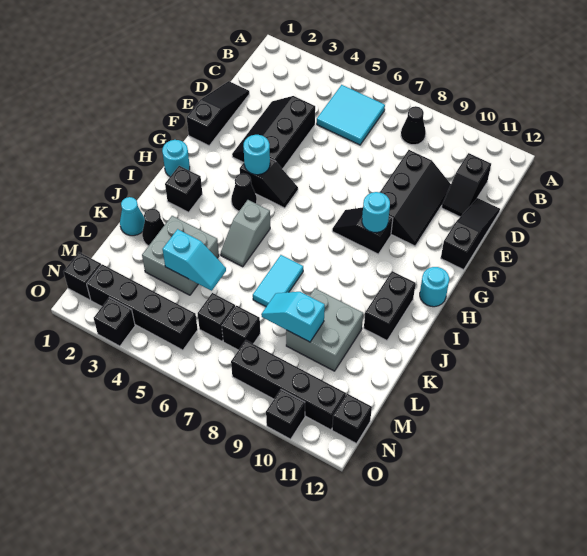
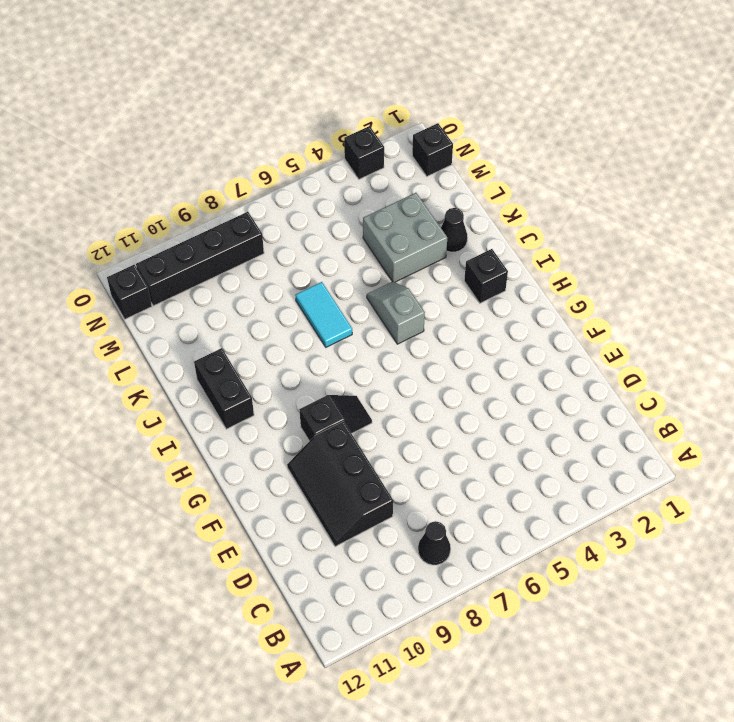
none -> cyan 2x2 tile [317,85,385,145]
none -> black 1x2 slope [442,153,491,217]
none -> black 1x3 slope [187,81,249,146]
none -> black 2x3 slope [232,96,315,169]

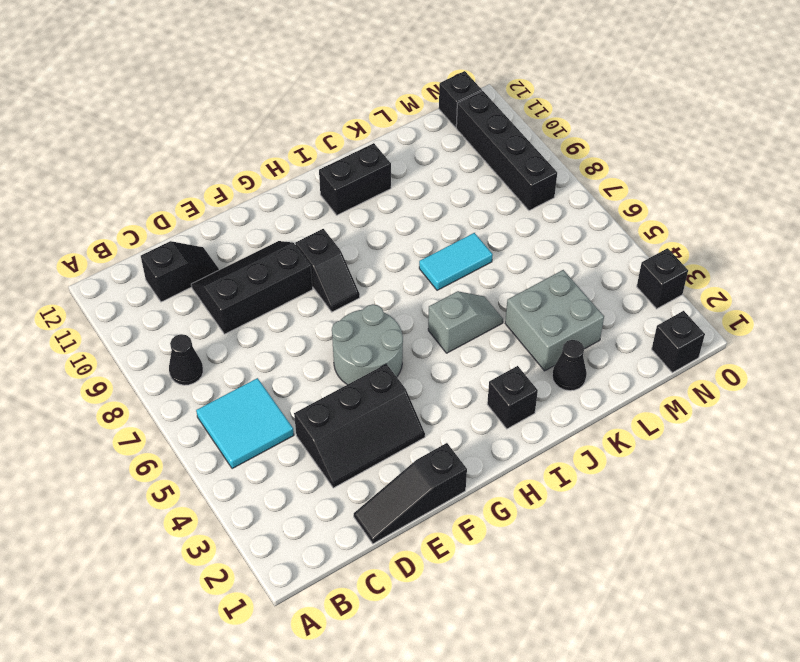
grey 2x2 round brick [332,304,403,385] -> black 1x2 slope [240,159,298,208]
none -> black 1x3 slope [441,198,500,270]
none -> cyan 1x1 round brick [162,140,190,177]
none -> black 1x1 cone [231,174,257,211]
none -> cyan 1x1 round brick [420,267,449,307]

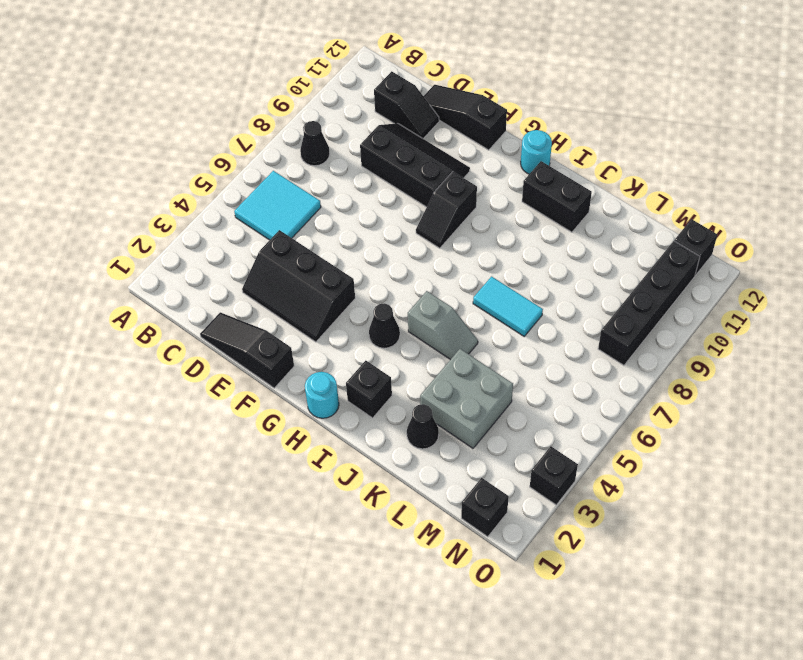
none -> black 1x2 slope [240,159,298,208]
none -> cyan 1x1 cone [120,197,145,236]
none -> grey 2x2 brick [286,288,363,371]
none -> black 1x1 brick [198,293,235,341]

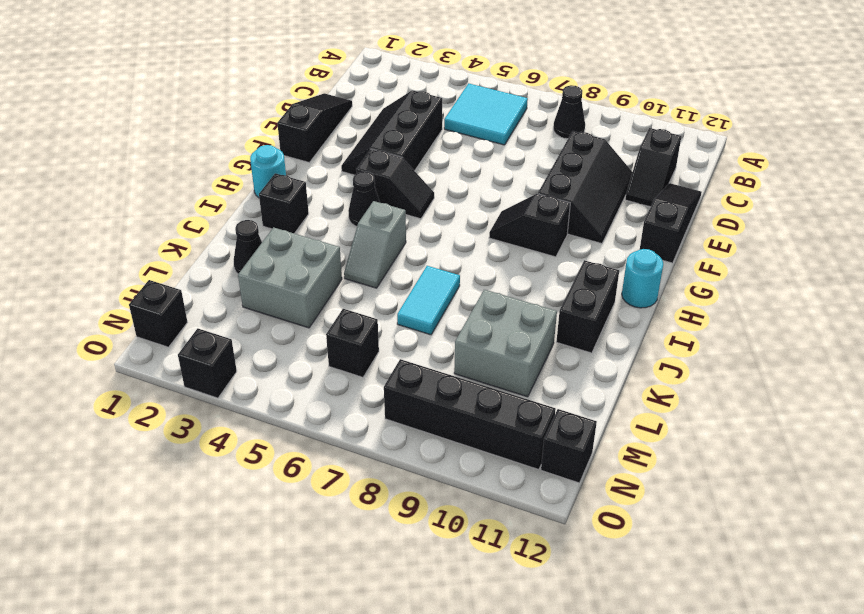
none -> cyan 1x1 cone [120,197,145,236]
none -> black 1x1 brick [222,306,260,350]
none -> black 1x4 brick [87,264,198,350]
none -> black 1x1 brick [266,390,305,439]

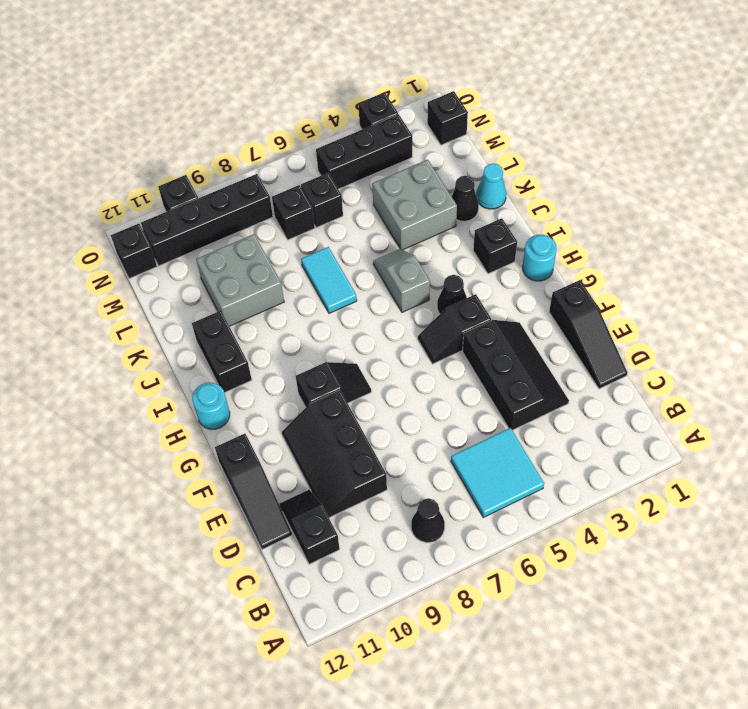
black 1x3 brick [316,114,412,189] -> black 1x4 brick [87,264,198,350]
none -> cyan 1x1 round brick [243,135,270,175]
none -> cyan 1x1 round brick [362,192,390,232]
none -> cyan 1x2 slope [163,229,226,291]
none -> cyan 1x2 slope [261,292,325,342]

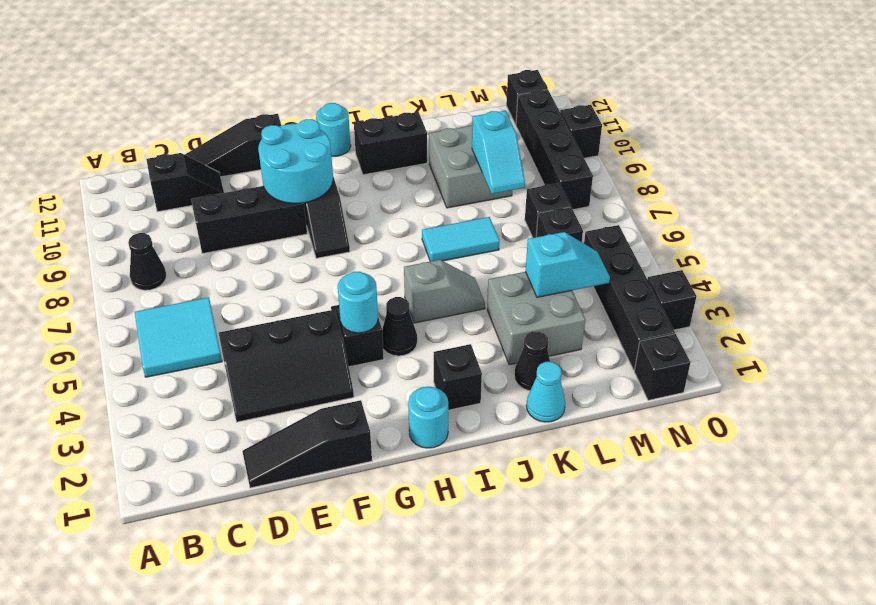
cyan 2x2 round brick [258,119,333,203] -> cyan 1x1 round brick [362,192,390,232]
cyan 1x2 slope [525,232,610,297] -> cyan 1x2 slope turned to [163,229,226,291]

